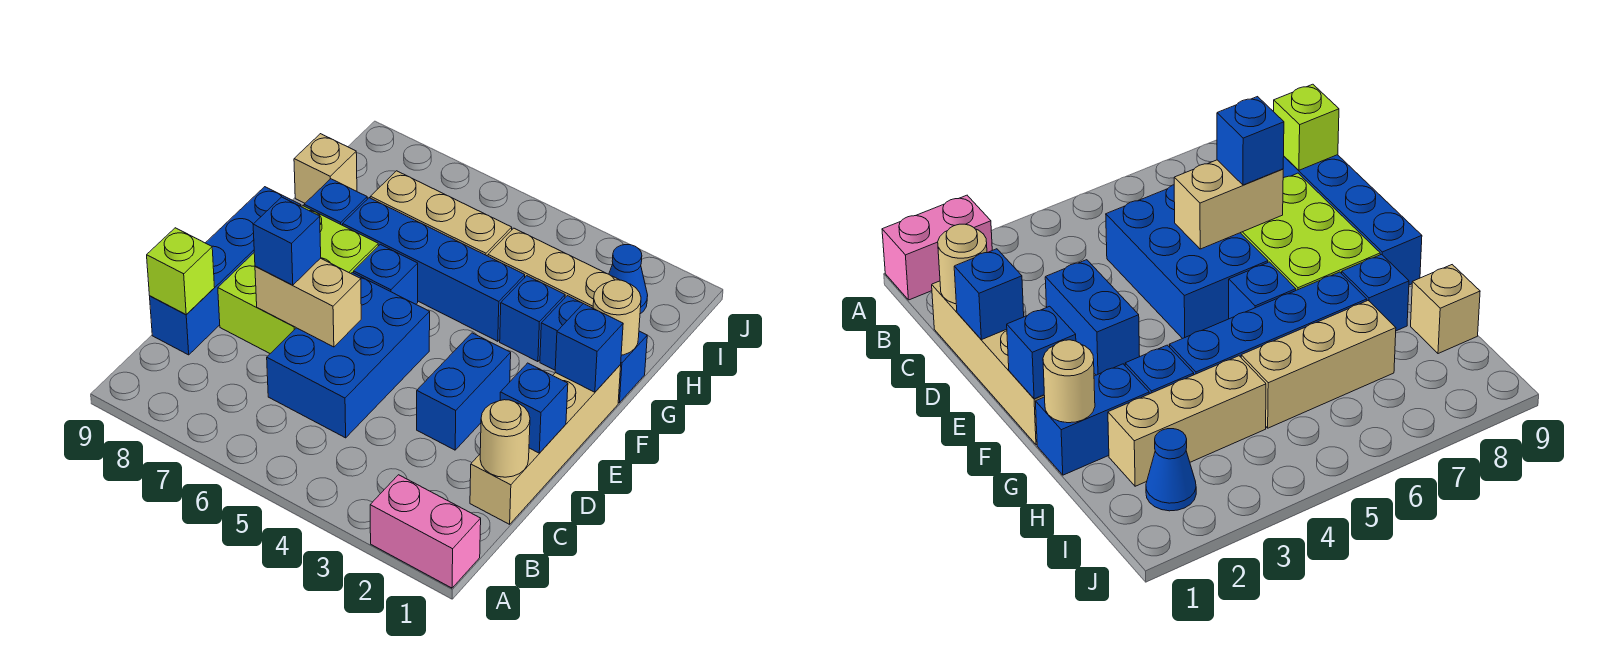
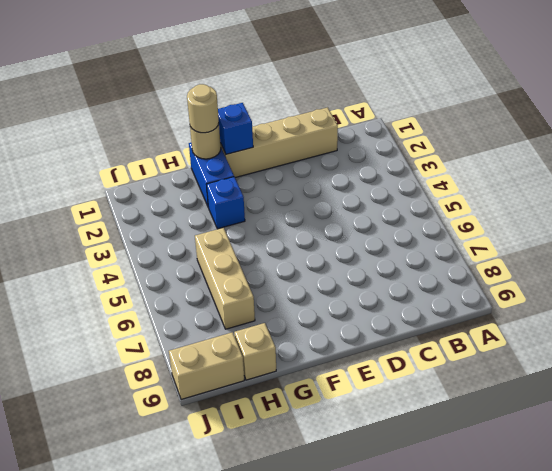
tan 1x1 round brick [187,84,219,133] -> tan 1x1 round brick moved to [480,400,530,477]
tan 1x2 brick [169,332,244,400] -> tan 1x2 brick turned to [255,258,361,347]
none -> pink 1x2 brick [370,475,481,588]
none -> blue 2x3 brick [267,272,430,438]
none -> blue 1x4 brick [150,187,301,355]

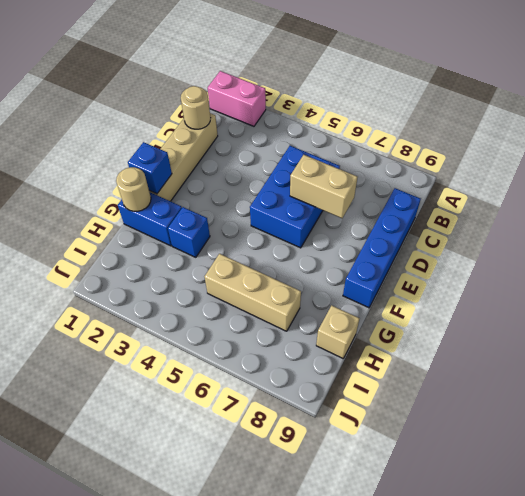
none -> blue 1x2 brick [417,333,511,450]
none -> lime 2x3 brick [218,206,378,353]
none -> blue 1x1 brick [354,244,418,304]

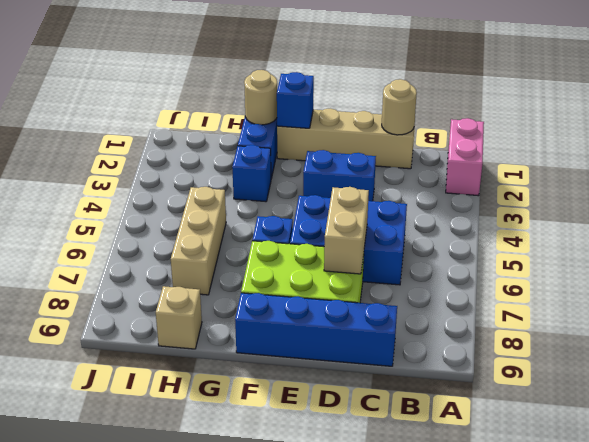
none -> blue 1x4 brick [343,198,525,341]
none -> blue 1x1 brick [304,179,367,225]
none -> tan 1x3 brick [488,228,619,308]

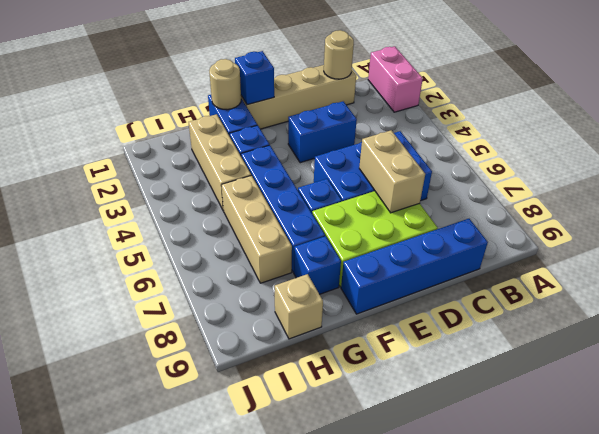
none -> blue 1x1 cone [609,245,648,314]
none -> lime 1x1 brick [147,228,215,315]
none -> blue 1x1 brick [500,363,568,453]

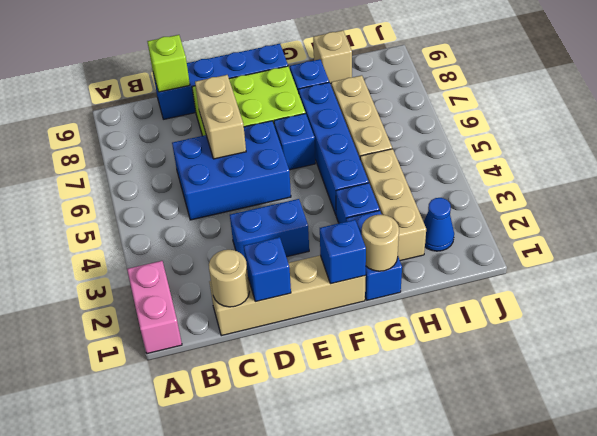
none -> blue 1x1 brick [253,197,321,285]

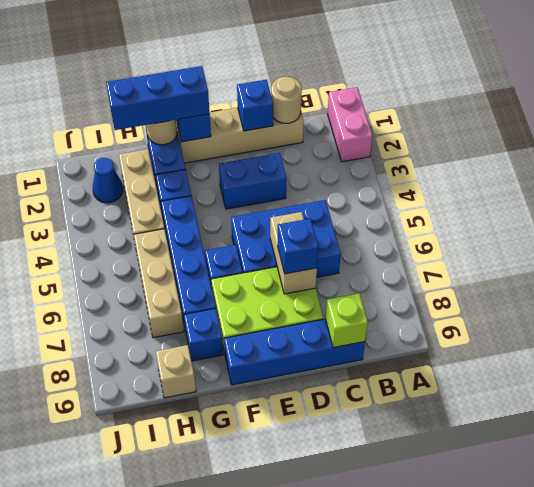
blue 1x3 brick [106,66,210,130] -> none

